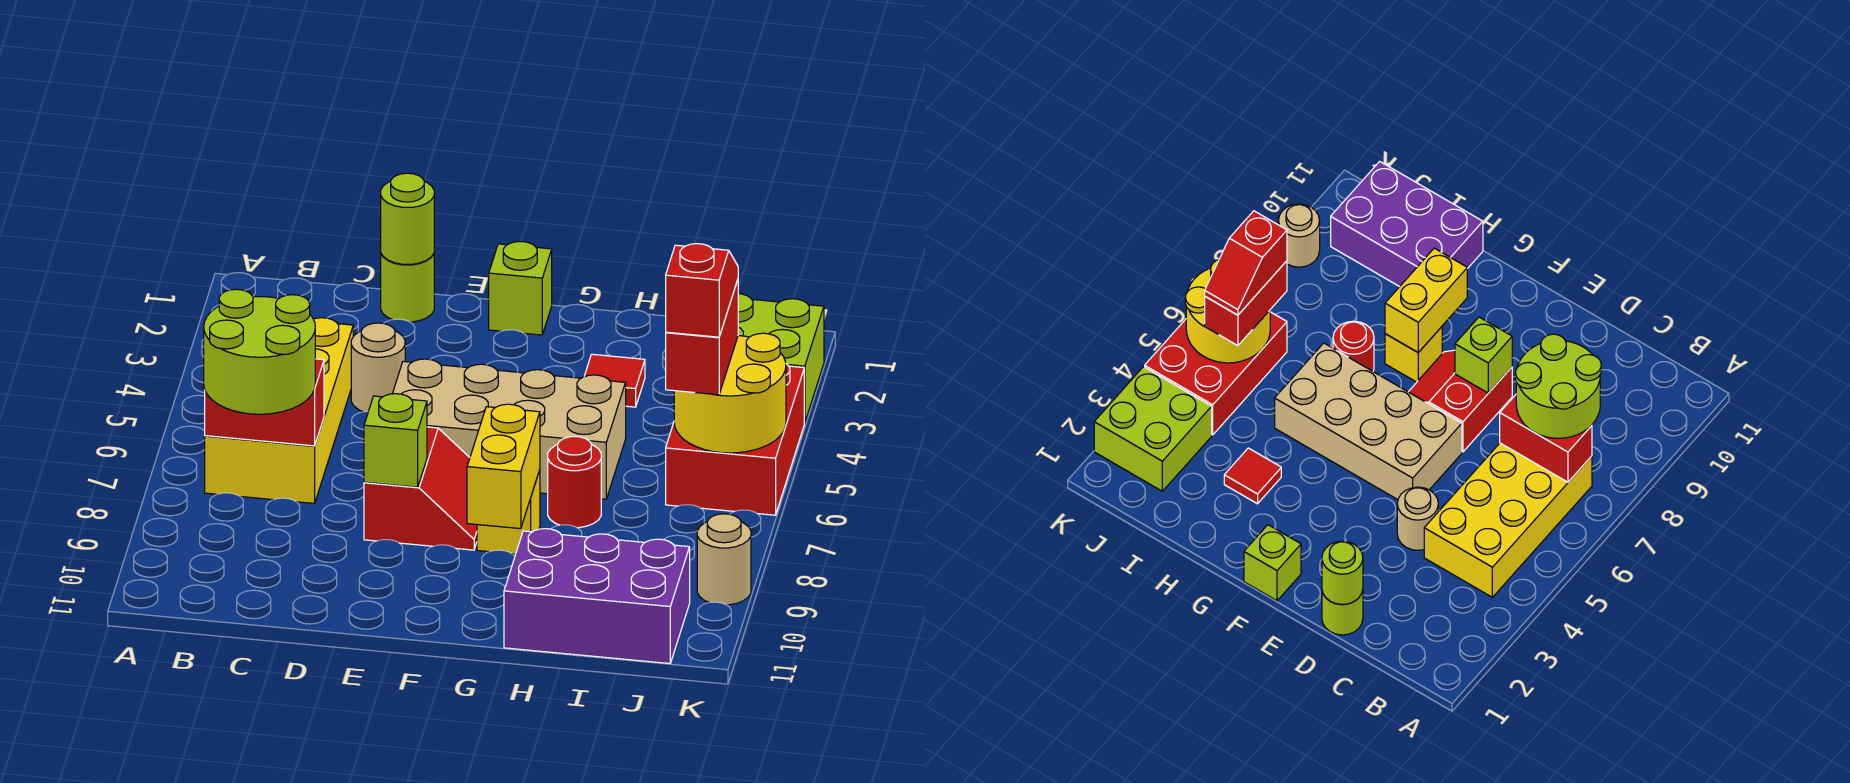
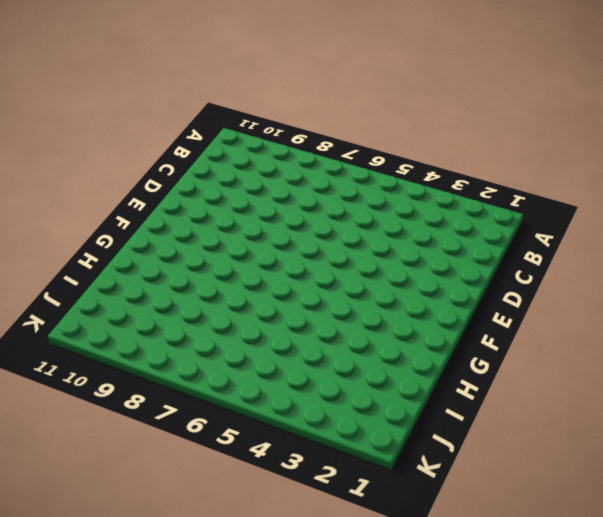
none -> yellow 2x4 brick [205,318,353,503]
none -> lime 1x1 round brick [381,254,434,322]
none -> tan 1x1 round brick [351,323,405,412]

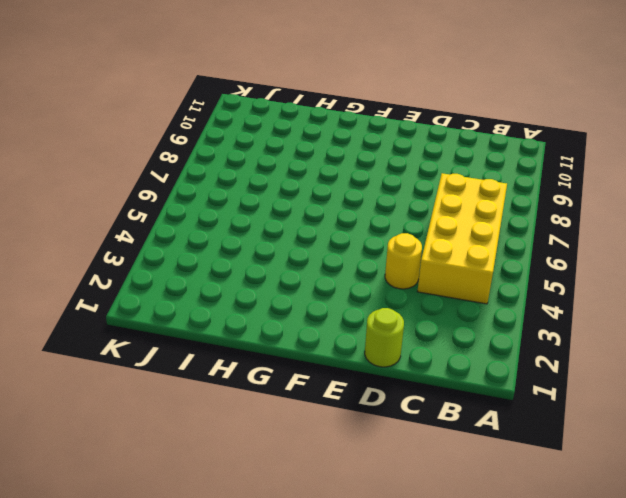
yellow 1x1 round brick [385,233,422,289] -> tan 1x1 round brick [351,323,405,412]
none -> tan 2x4 brick [392,359,626,499]
none -> red 2x2 slope [364,427,477,550]
none -> lime 1x1 brick [489,242,552,335]

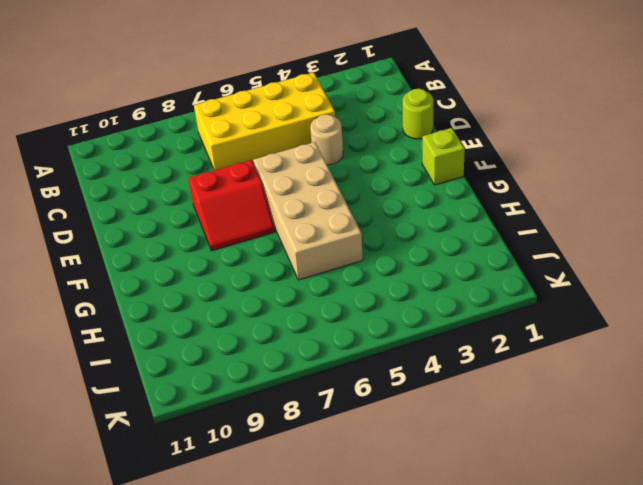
none -> yellow 1x1 brick [477,470,540,554]
none -> red 1x1 tile [584,354,645,407]
none -> red 1x1 round brick [548,436,601,528]

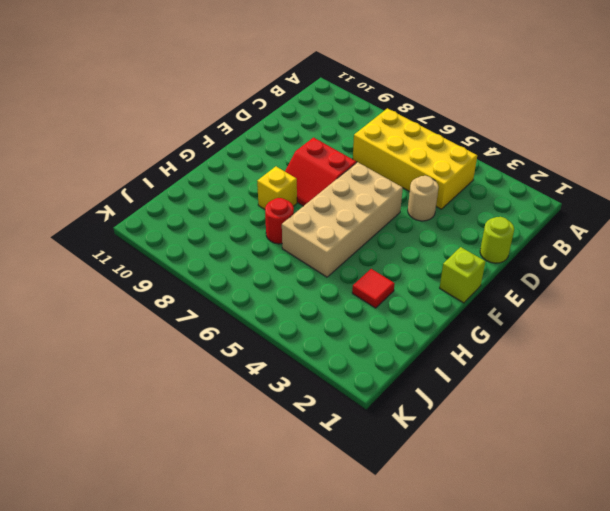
none -> purple 2x3 brick [504,529,690,664]
none -> lime 2x2 brick [738,294,824,423]
none -> red 2x3 brick [666,364,804,515]

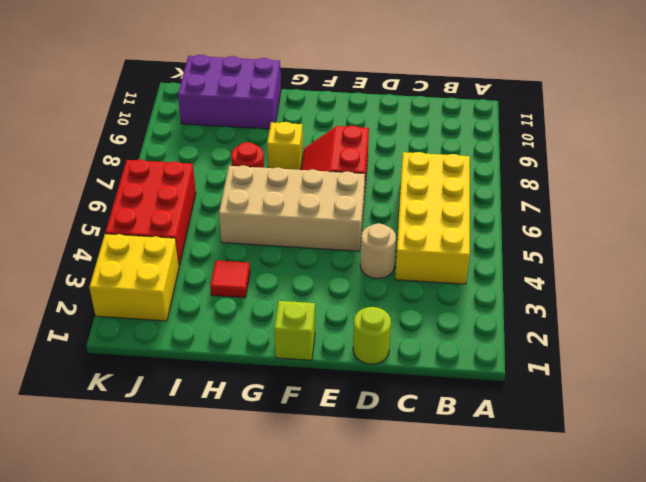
yellow 2x2 brick [89,234,179,321] -> lime 2x2 brick [738,294,824,423]
none -> tan 1x1 round brick [697,514,751,605]
none -> red 1x2 brick [205,359,324,446]
none -> lime 1x1 round brick [381,173,434,264]

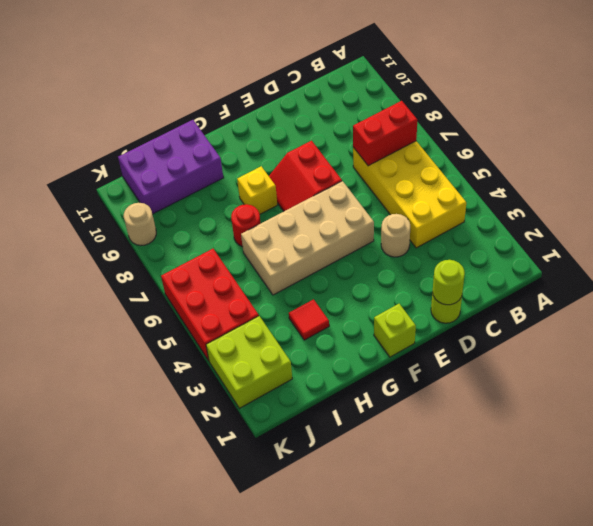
none -> lime 1x1 brick [364,394,427,487]
none -> yellow 1x2 brick [467,404,540,529]
none -> yellow 2x2 round brick [674,333,786,453]

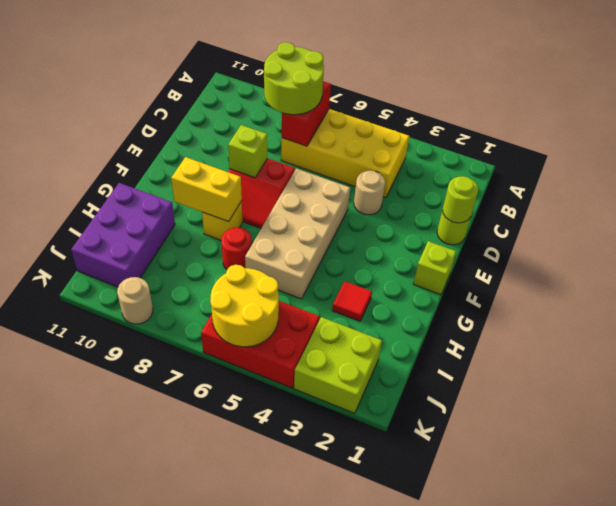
none -> red 1x2 brick [666,280,738,395]
none -> red 1x2 slope [666,244,738,337]

